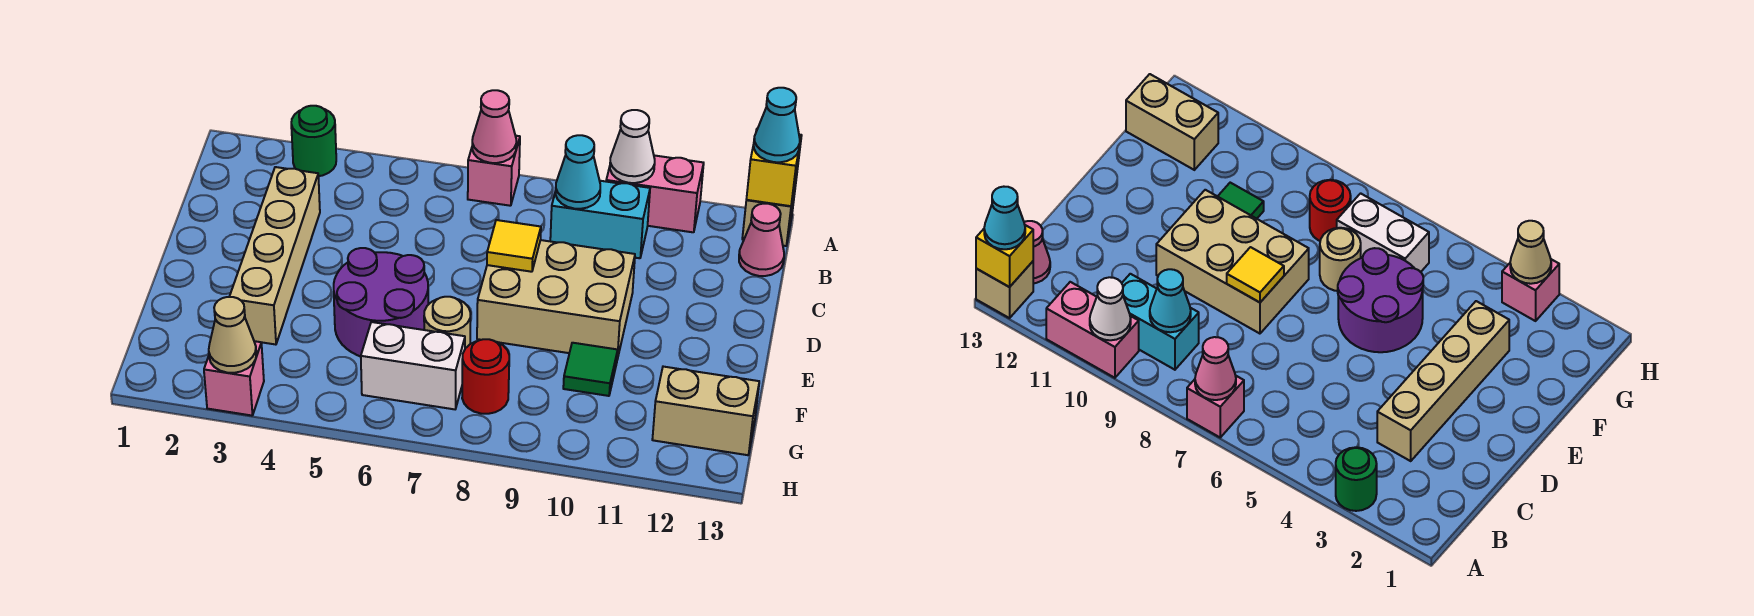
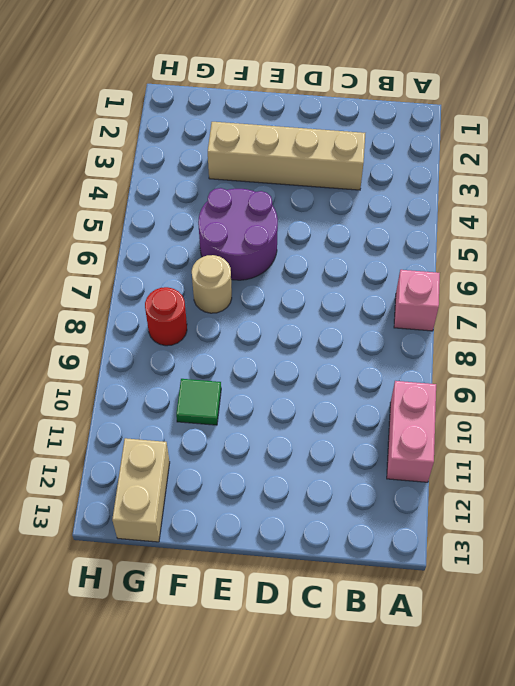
none -> green 1x1 round brick [291,106,336,176]
none -> tan 1x1 brick [742,183,796,246]
none -> cyan 1x2 brick [550,181,650,258]

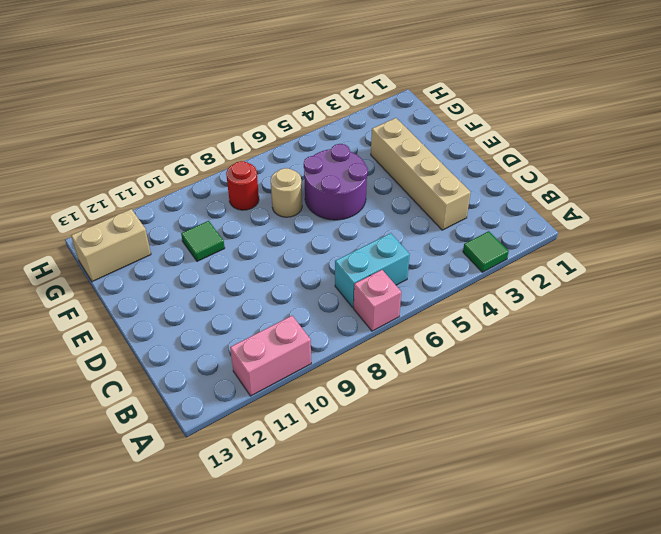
green 1x1 tile [463,231,509,272] -> green 1x1 round brick [291,106,336,176]
cyan 1x2 brick [335,233,410,307] -> cyan 1x2 brick moved to [550,181,650,258]
none -> tan 1x1 brick [742,183,796,246]
none -> pink 1x1 cone [739,204,784,276]
none -> tan 2x3 brick [477,240,635,359]

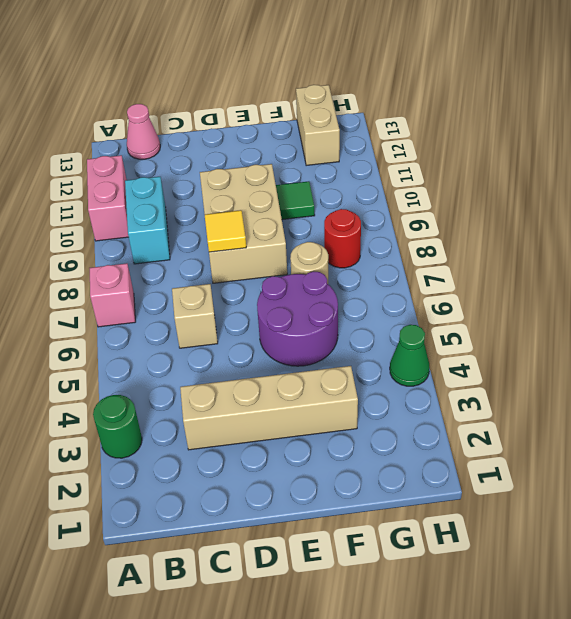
tan 1x1 brick [172,284,218,348] -> tan 1x1 brick moved to [742,183,796,246]
green 1x1 cone [390,325,430,386] -> none
none -> white 1x2 brick [361,322,465,409]
none -> pink 1x1 brick [204,341,264,416]
none -> pink 1x1 cone [472,90,516,163]

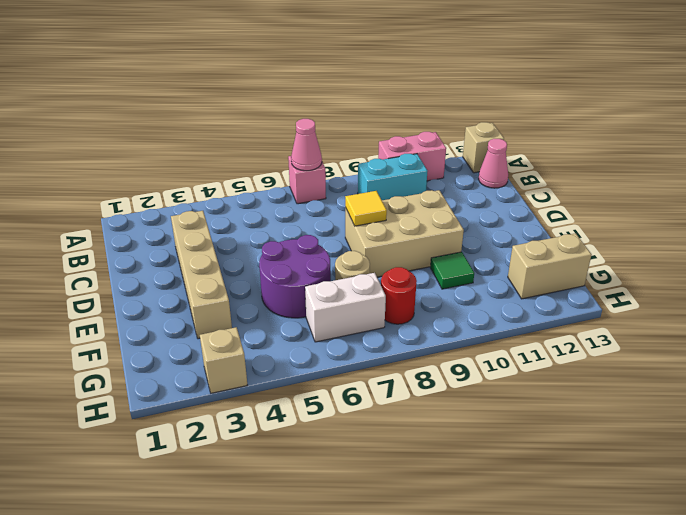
tan 1x1 brick [200,327,247,393] -> pink 1x1 brick [204,341,264,416]
none -> green 1x1 round brick [291,106,336,176]
none -> white 1x1 cone [610,110,655,183]
none -> yellow 1x1 brick [746,130,802,206]

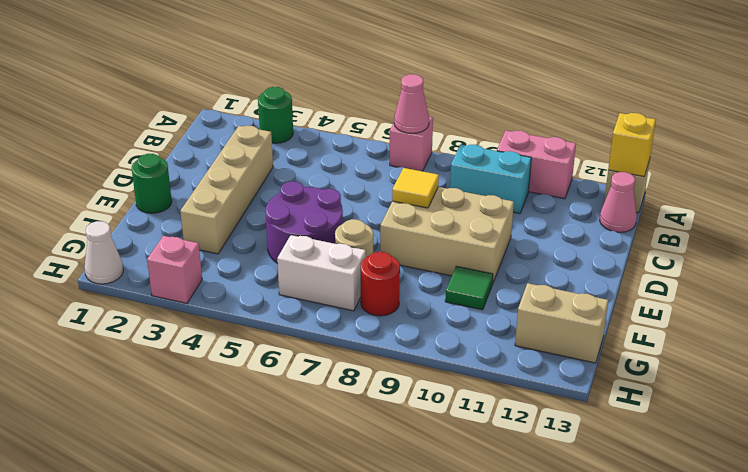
green 1x1 round brick [132,154,172,213] -> none
white 1x1 cone [85,221,123,284] -> white 1x1 cone moved to [610,110,655,183]
none -> cyan 1x1 cone [556,135,600,209]
none -> tan 1x1 cone [209,297,256,373]
none -> cyan 1x1 cone [754,88,800,162]

